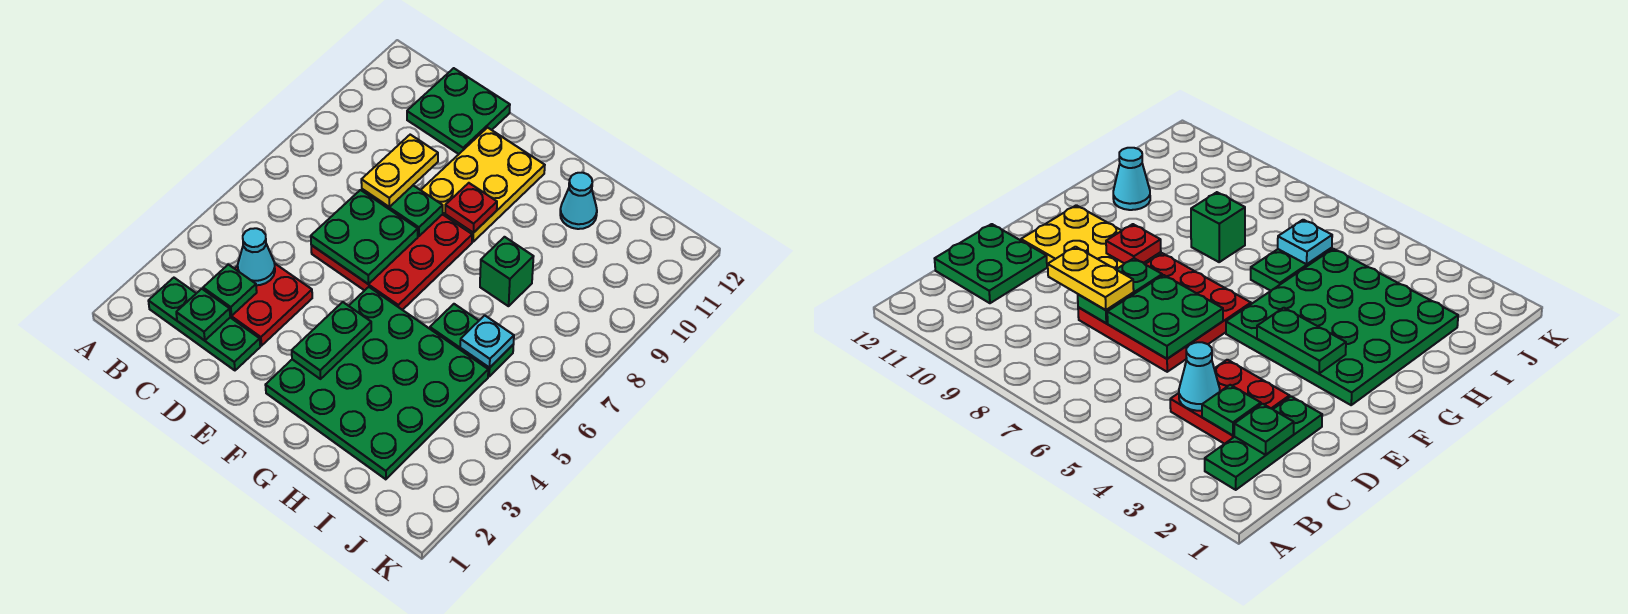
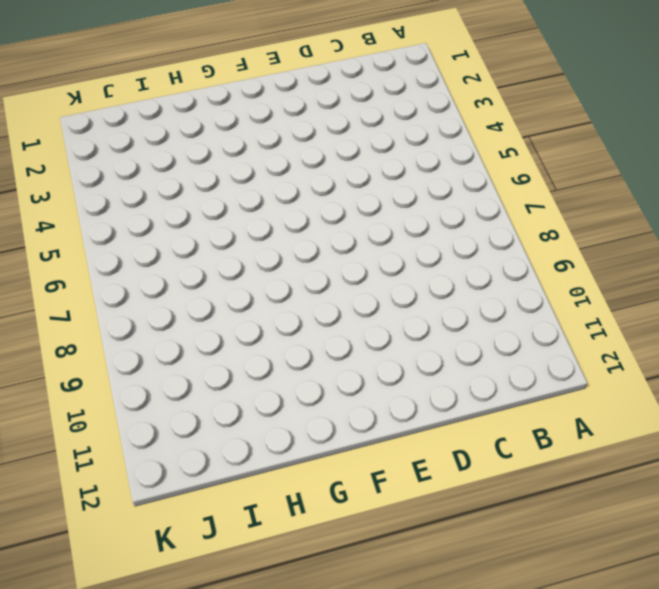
none -> green 1x3 plate [149,278,260,370]
none -> red 2x2 plate [230,264,312,346]
none -> green 2x2 plate [407,68,510,154]

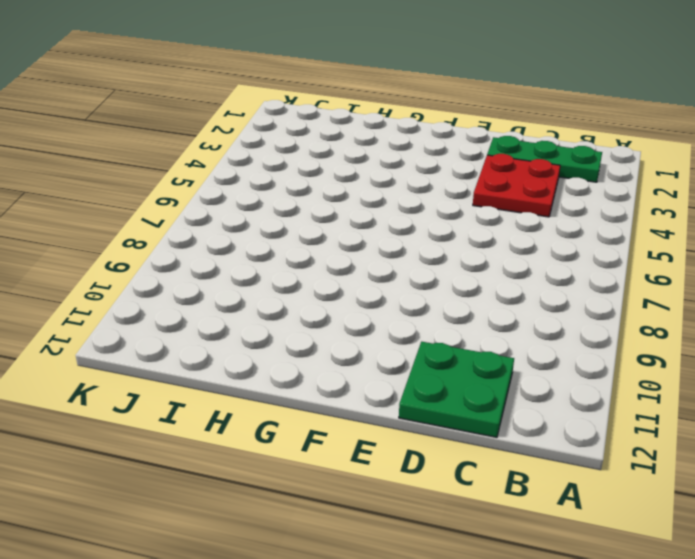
none -> red 3x3 plate [311,214,472,310]
none -> yellow 2x3 plate [421,128,545,242]
none -> green 4x4 plate [266,287,488,479]

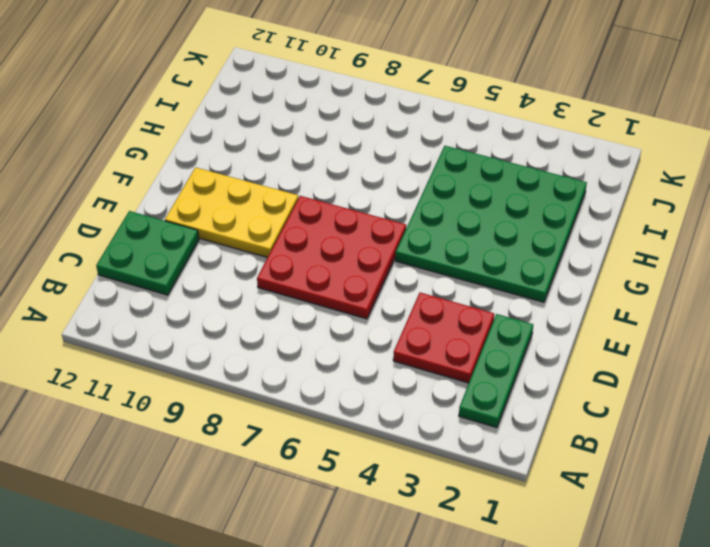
none -> green 1x2 plate [430,304,513,376]
none -> green 1x1 brick [480,237,534,306]
none -> cyan 1x1 cone [560,173,597,229]

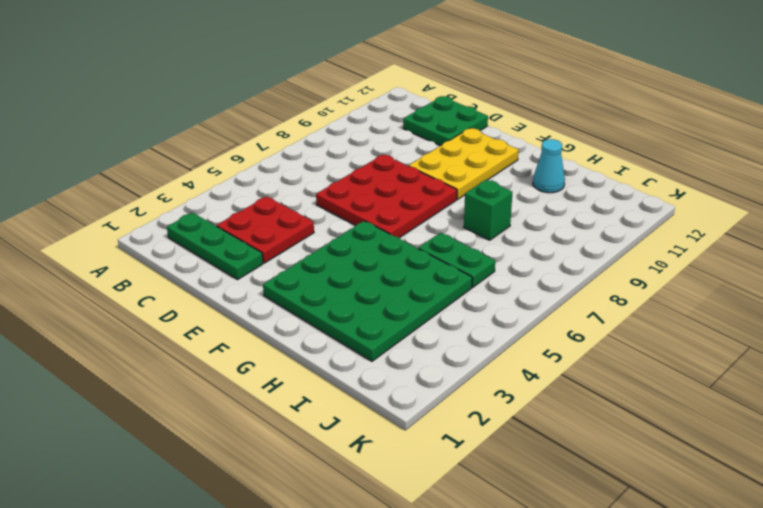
none -> green 1x1 plate [176,289,230,341]
none -> green 1x1 plate [203,265,257,316]
none -> cyan 1x1 cone [238,228,275,285]

